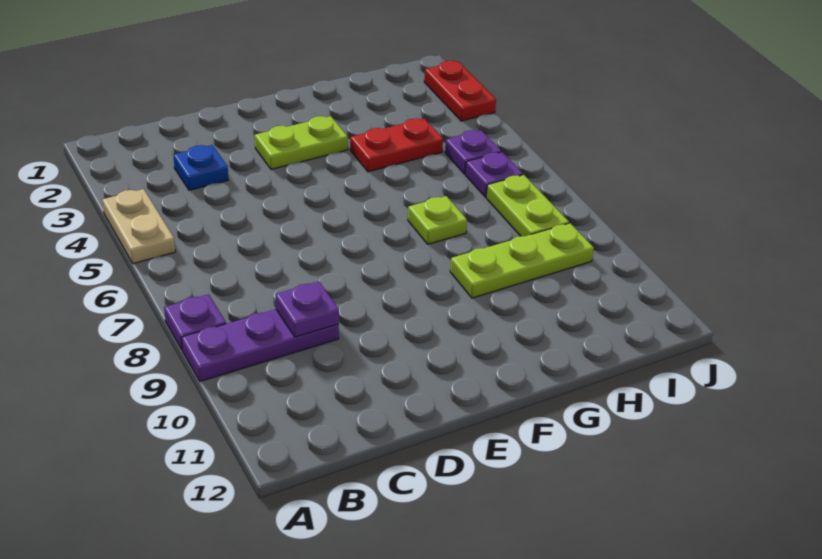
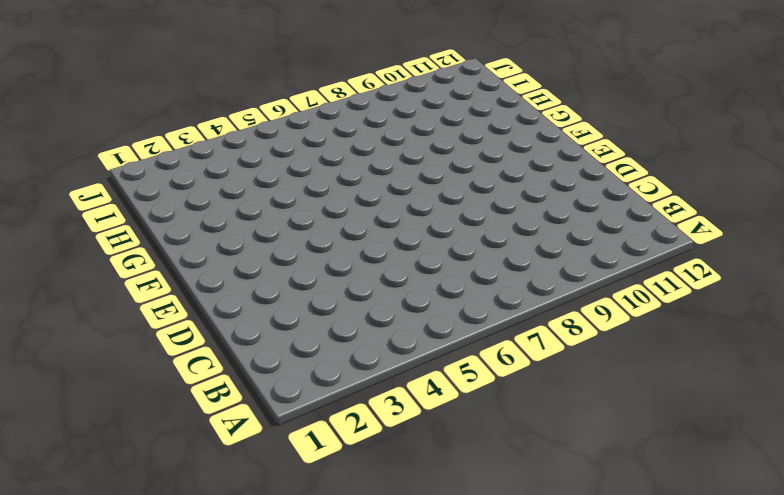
none -> tan 1x2 plate [102,189,175,264]
none -> purple 1x1 plate [164,294,226,349]
none -> purple 1x3 plate [181,309,339,381]

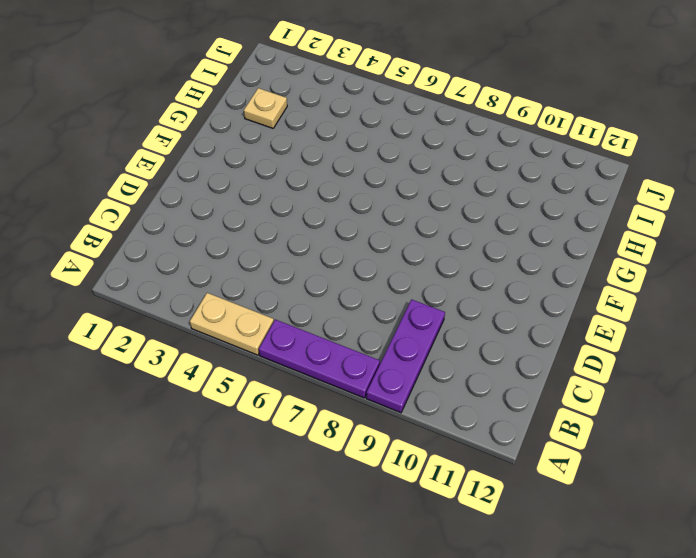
purple 1x3 plate [259,319,380,398] -> purple 1x1 plate [164,294,226,349]
tan 1x1 plate [244,88,287,128] -> none
none -> blue 1x1 plate [173,145,228,190]
none -> lime 1x2 plate [255,116,348,169]
none -> red 1x2 plate [350,118,443,172]

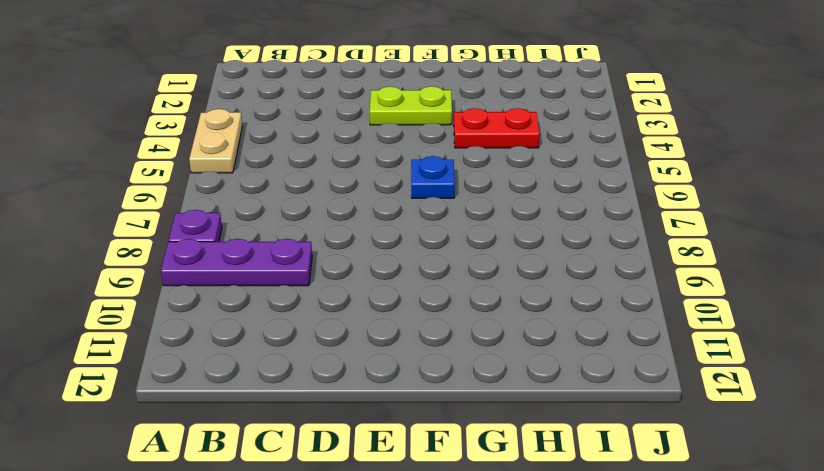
blue 1x1 plate [411,156,455,198] -> blue 1x1 plate moved to [173,145,228,190]
none -> lime 1x1 plate [408,196,467,244]
none -> lime 1x3 plate [450,223,594,298]
none -> purple 1x1 plate [445,130,501,174]

